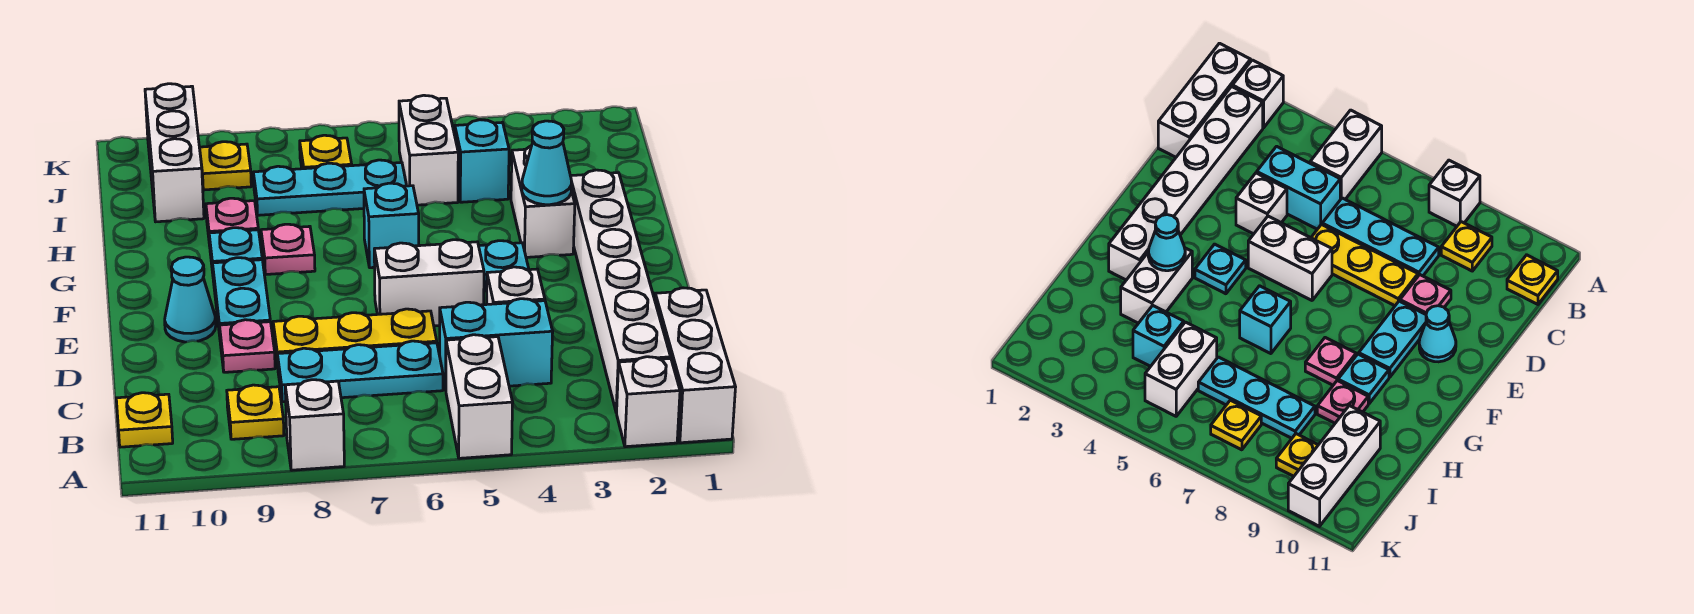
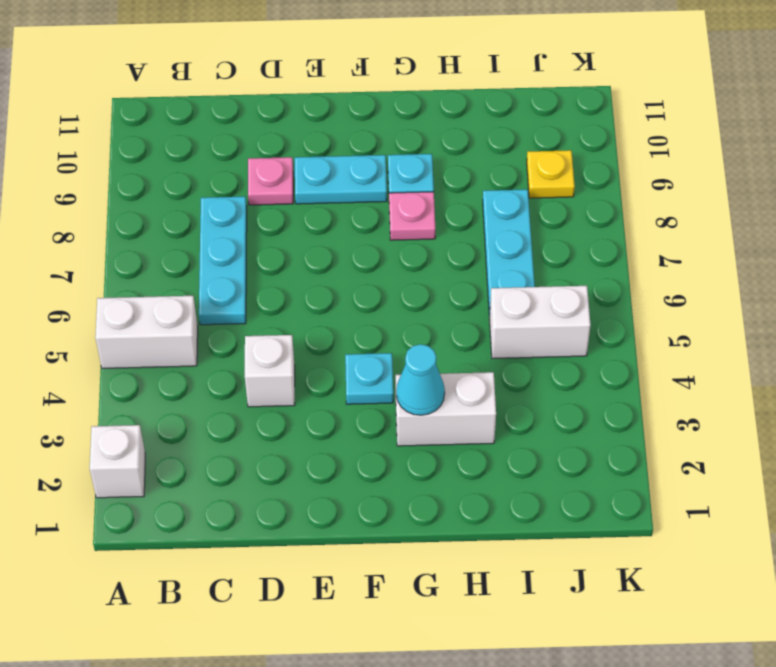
none -> white 1x3 brick [655,288,736,443]
none -> white 1x1 brick [285,380,344,470]
none -> white 1x6 brick [571,170,671,413]

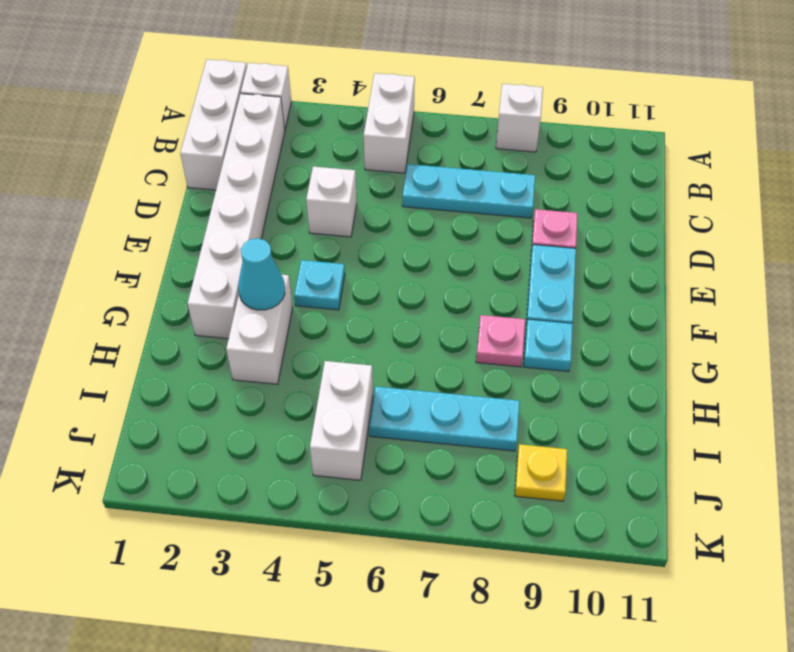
none -> yellow 1x1 plate [227,385,284,439]
none -> yellow 1x1 plate [116,393,173,447]
none -> cyan 1x2 brick [440,299,553,390]

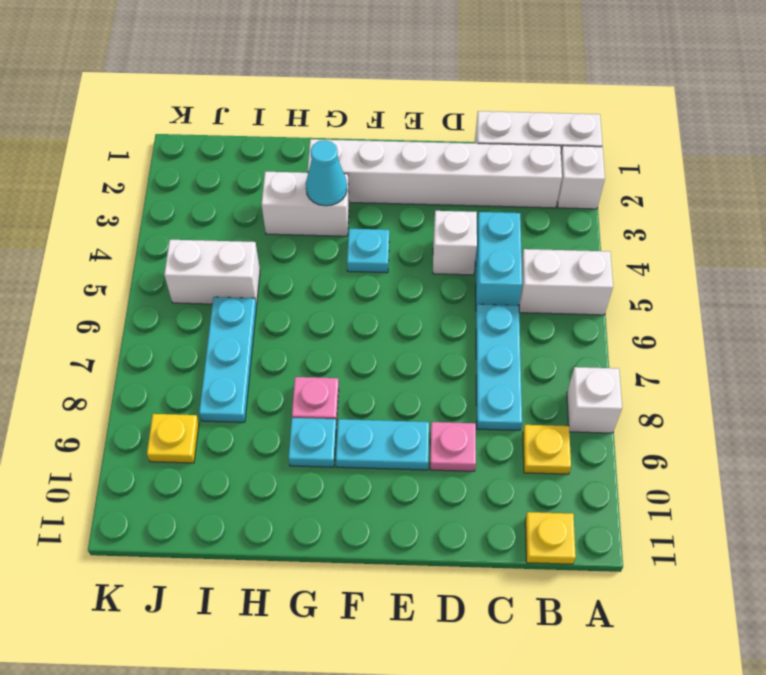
none -> yellow 1x3 plate [273,309,437,367]
none -> white 1x2 brick [374,240,484,326]
none -> cyan 1x1 cone [165,257,216,342]

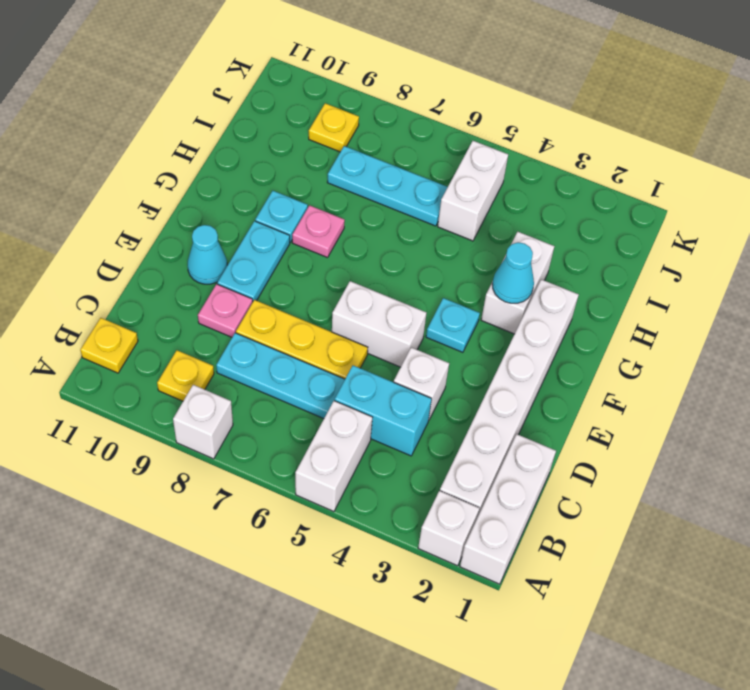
none -> cyan 1x1 brick [364,183,419,268]
none -> pink 1x1 plate [206,198,258,245]
none -> cyan 1x1 brick [455,120,509,202]

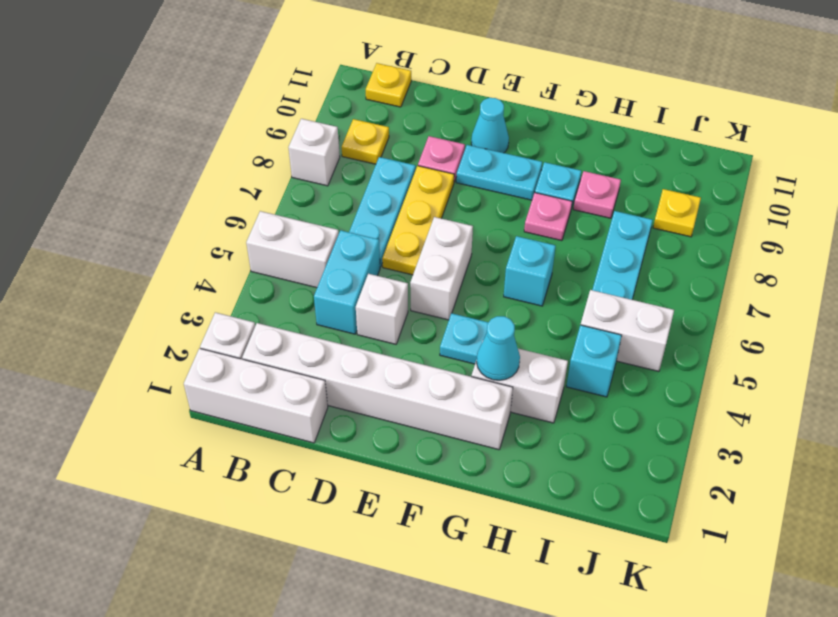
none -> white 1x3 brick [145,84,204,222]
none -> yellow 1x1 plate [300,135,352,169]

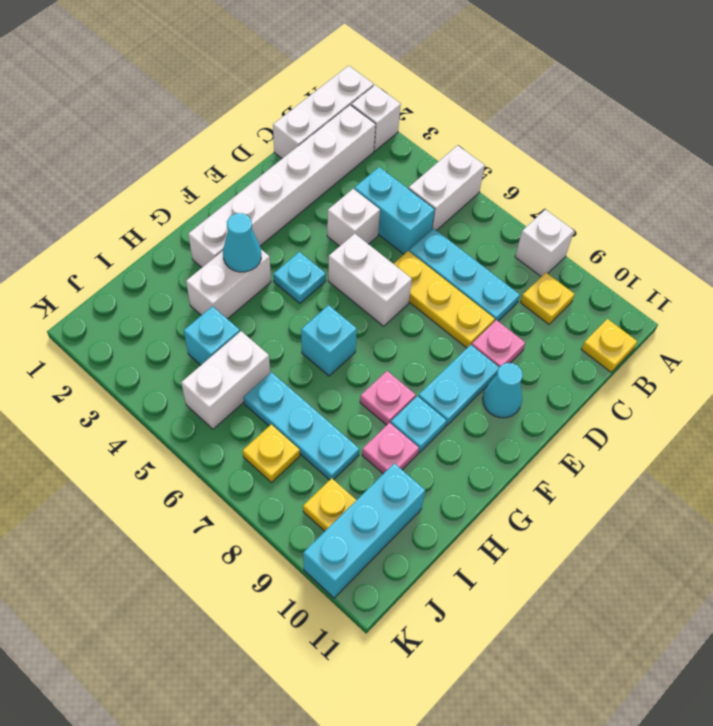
cyan 1x3 brick [303,463,425,598] -> white 1x3 brick [145,84,204,222]

